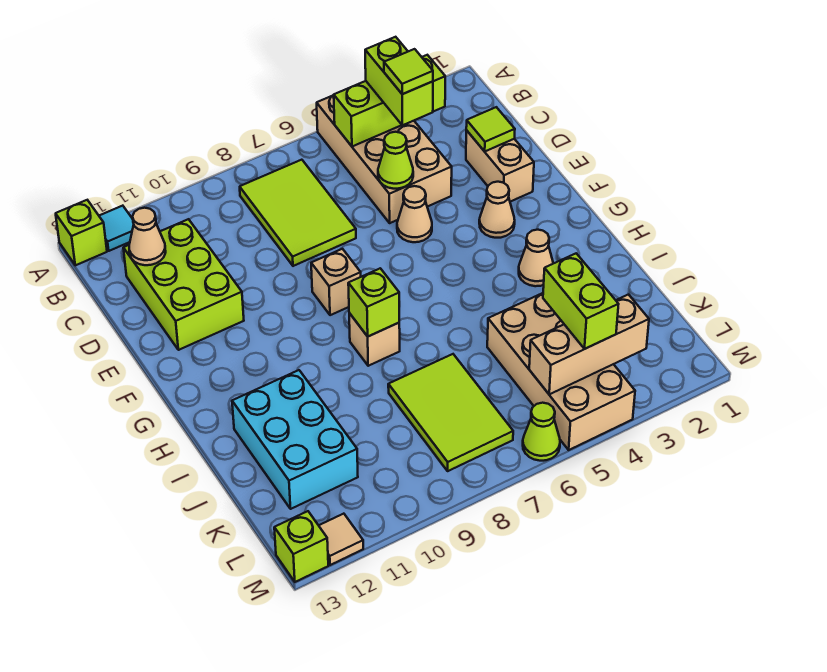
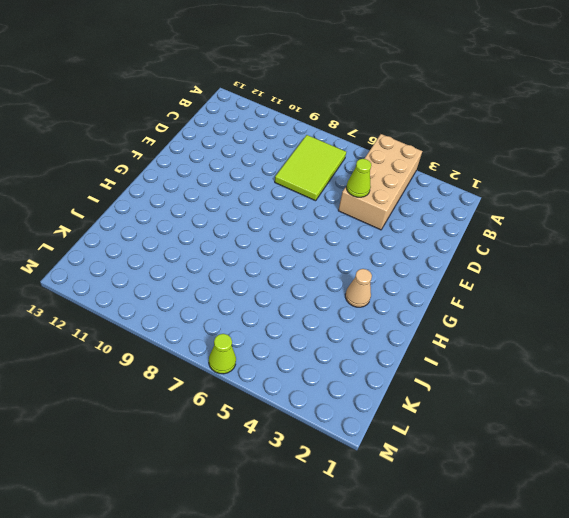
none -> cyan 1x1 tile [99,206,134,251]
none -> lime 1x1 brick [56,200,107,265]
none -> lime 2x3 brick [123,219,244,350]

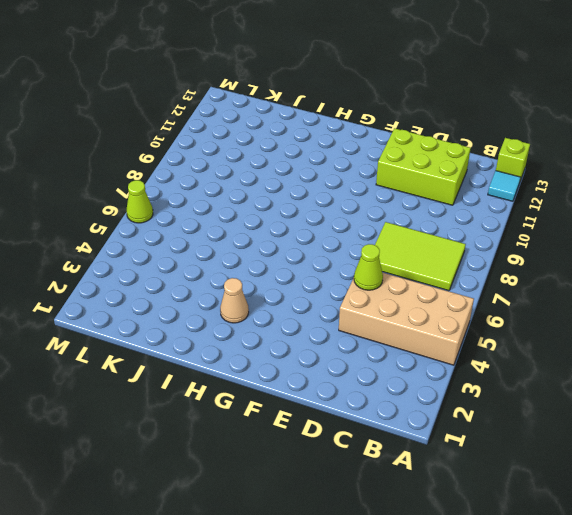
none -> tan 1x2 brick [466,130,534,202]
none -> tan 1x1 cone [397,186,432,242]
none -> tan 1x1 cone [479,182,515,238]

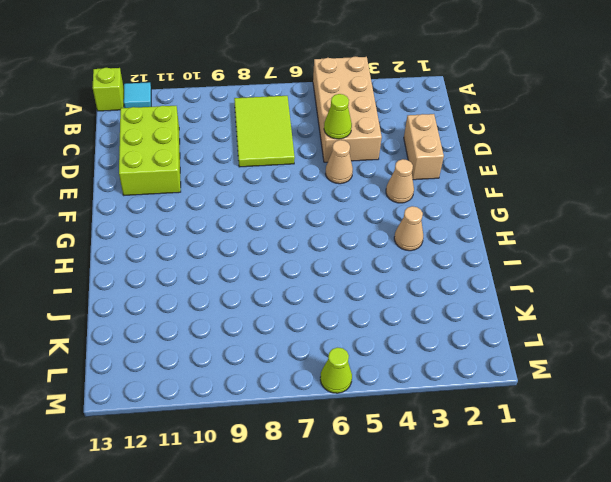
none -> tan 1x1 brick [311,249,361,315]
none -> tan 1x1 brick [349,313,400,366]
none -> cyan 2x3 brick [232,370,358,509]

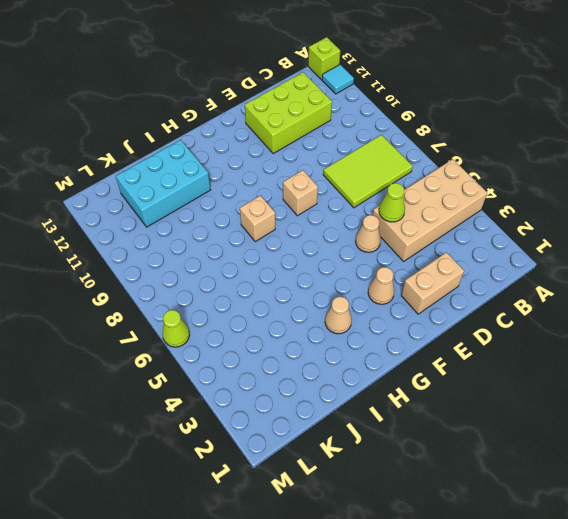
none -> tan 2x4 brick [487,293,635,450]
none -> lime 2x3 tile [388,354,513,471]
none -> tan 1x1 tile [319,514,363,565]

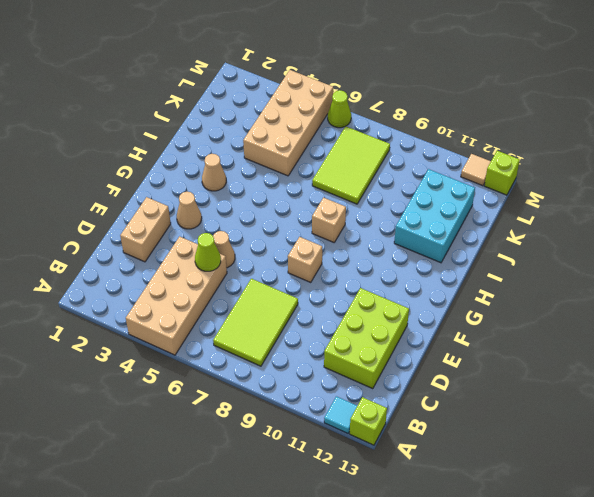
none -> lime 1x3 brick [334,55,445,147]
none -> tan 1x1 cone [129,208,166,265]
none -> lime 1x1 tile [466,107,515,151]

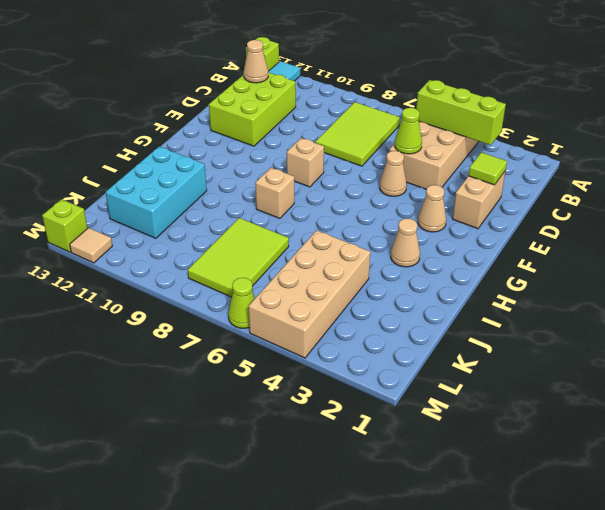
none -> lime 1x1 brick [348,268,399,336]
none -> tan 1x3 brick [529,295,649,394]
none -> lime 1x2 brick [365,37,433,125]

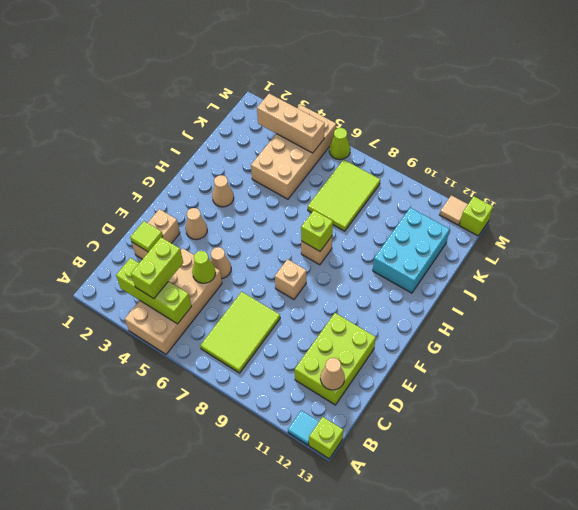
none -> lime 1x2 brick [543,253,619,349]
none -> lime 1x1 tile [384,49,433,94]

